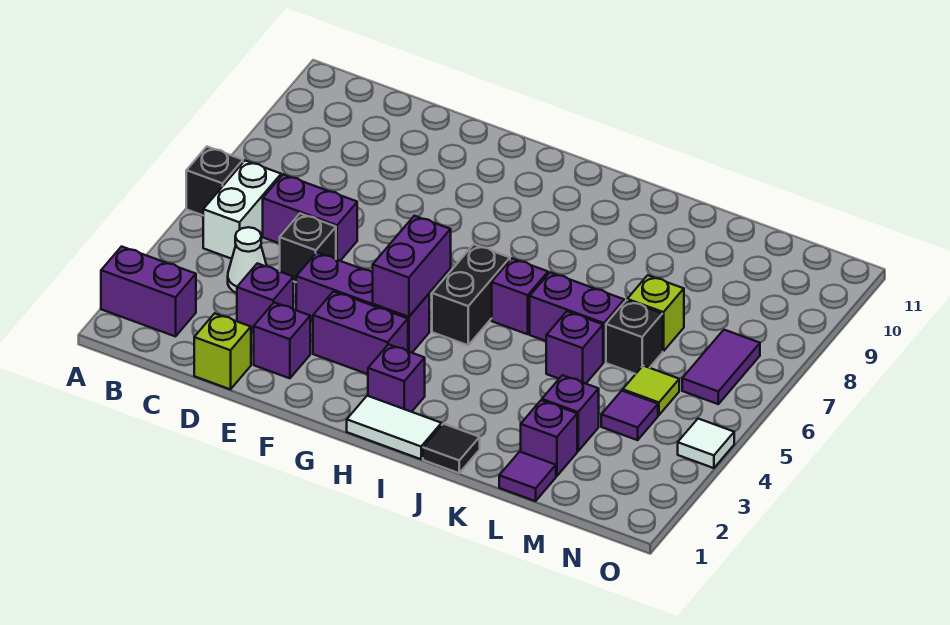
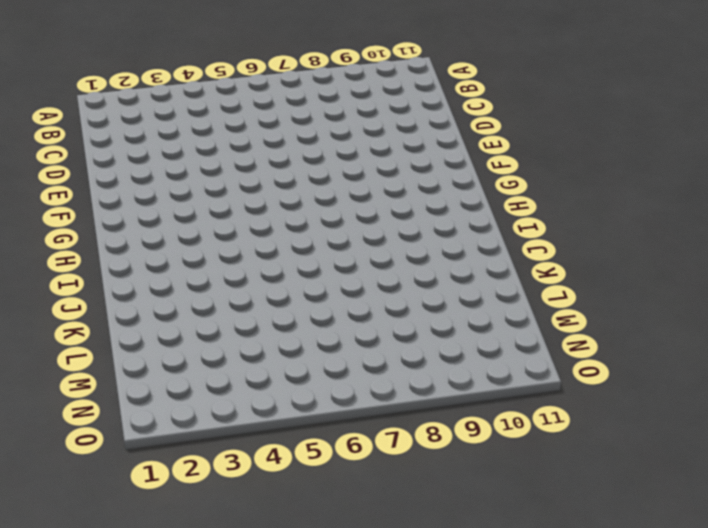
none -> purple 1x2 brick [101,247,196,336]
none -> black 1x1 brick [186,147,243,215]
none -> white 1x2 brick [203,161,281,259]

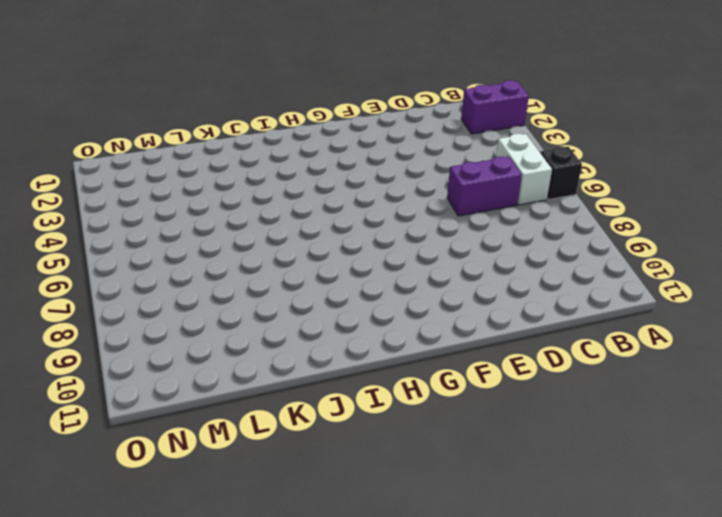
none -> white 1x1 cone [228,227,267,293]
none -> lime 1x1 brick [194,313,251,389]
none -> purple 1x1 brick [237,263,293,332]

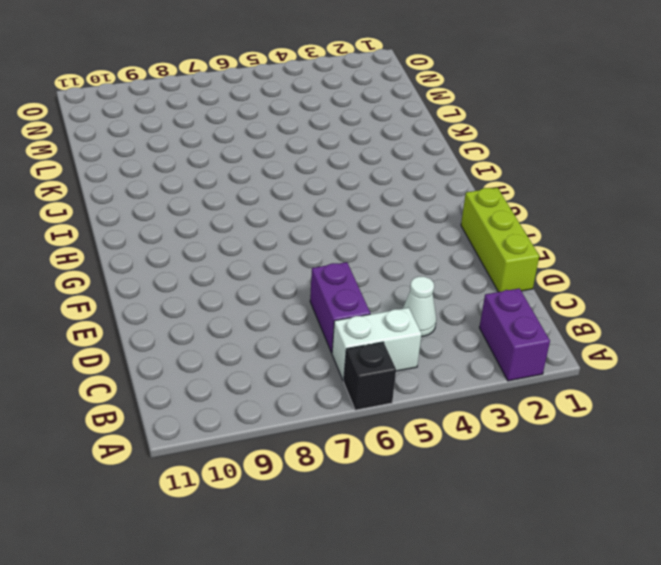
lime 1x3 brick [461,188,539,292] -> lime 1x1 brick [194,313,251,389]
none -> purple 1x1 brick [237,263,293,332]
none -> black 1x1 brick [280,214,336,282]
none -> purple 1x1 brick [254,302,310,378]

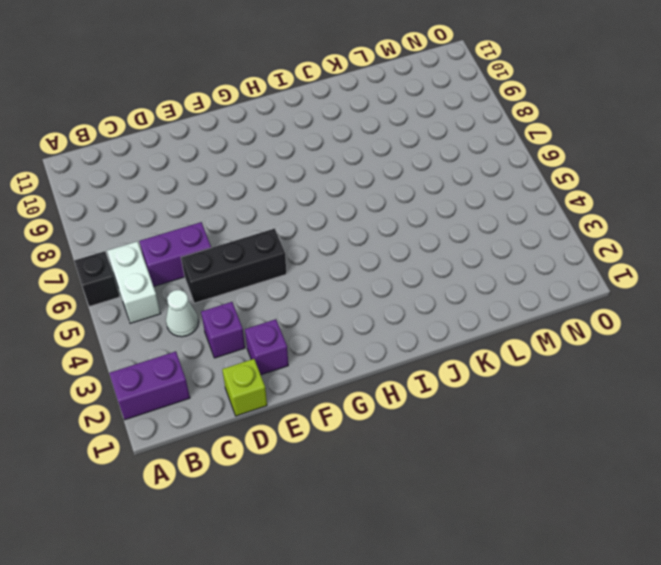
black 1x3 brick [181,229,286,303] -> black 1x1 brick [280,214,336,282]
none -> purple 1x3 brick [296,253,429,353]
none -> purple 1x2 brick [313,291,408,374]
none -> white 1x2 tile [347,396,442,459]

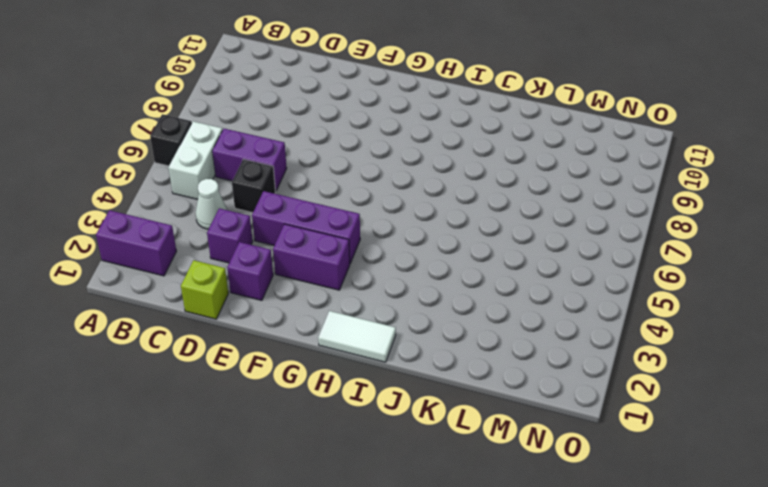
none -> purple 1x1 brick [368,344,425,412]
none -> black 1x2 brick [432,245,510,345]
none -> purple 1x1 brick [492,258,548,334]

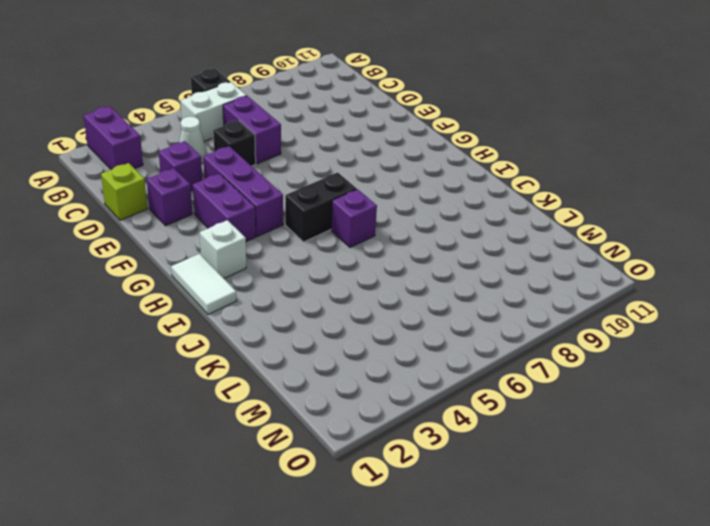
white 1x1 brick [200,220,246,278] -> purple 1x1 brick [368,344,425,412]
none -> black 1x1 tile [423,424,480,473]
none -> purple 1x2 brick [530,272,624,362]
none -> purple 1x1 brick [546,311,603,384]

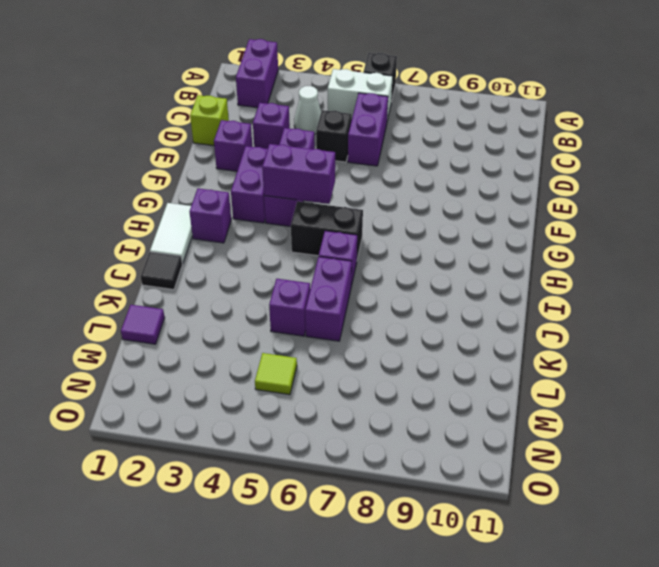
none -> purple 1x1 brick [521,400,577,476]
none -> purple 1x1 brick [542,375,599,451]
none -> black 1x1 brick [606,300,663,374]

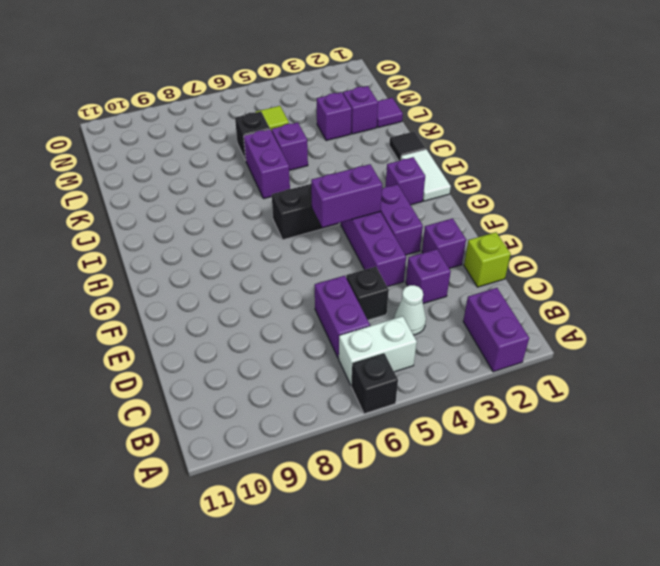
none -> purple 1x1 brick [492,258,548,334]
none -> lime 1x1 brick [627,275,684,351]
none -> purple 1x1 tile [601,391,658,440]

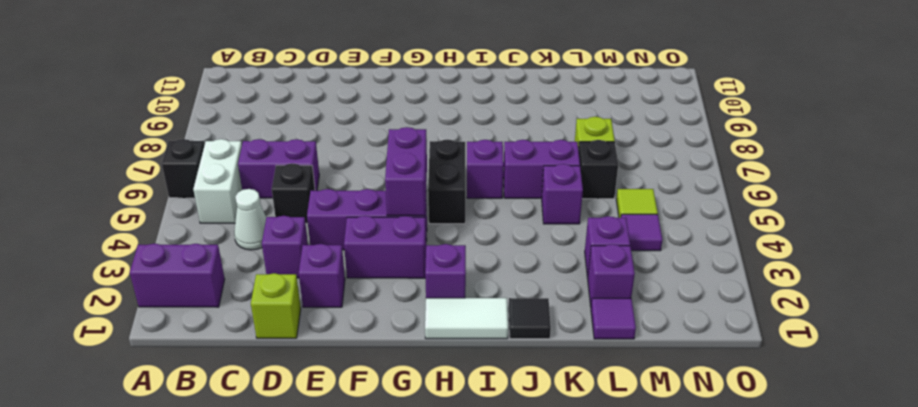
none -> purple 1x2 tile [682,330,760,404]
none -> white 1x1 tile [678,419,734,468]

